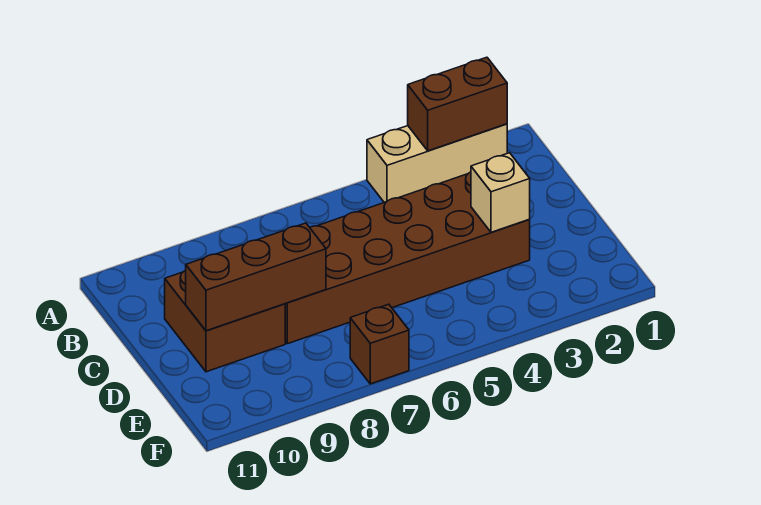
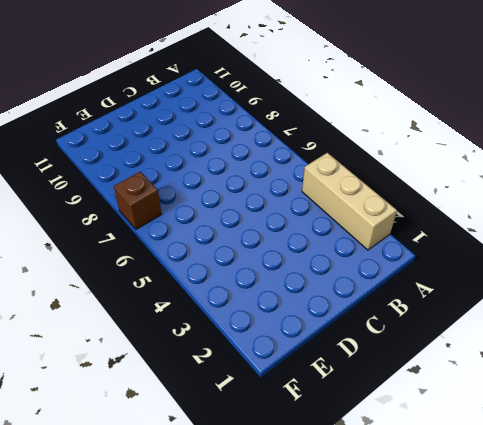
none -> brown 2x6 brick [285,172,530,344]
none -> brown 2x2 brick [165,270,285,372]

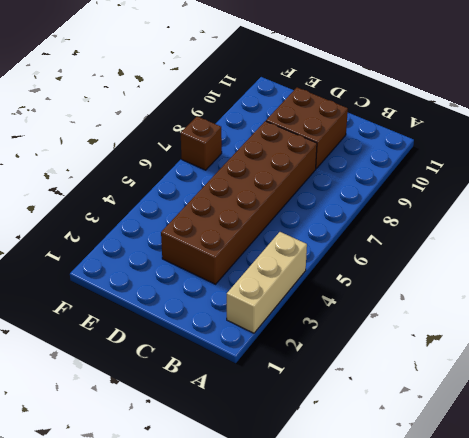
none -> brown 1x2 brick [408,57,507,151]
none -> tan 1x1 brick [471,153,530,232]

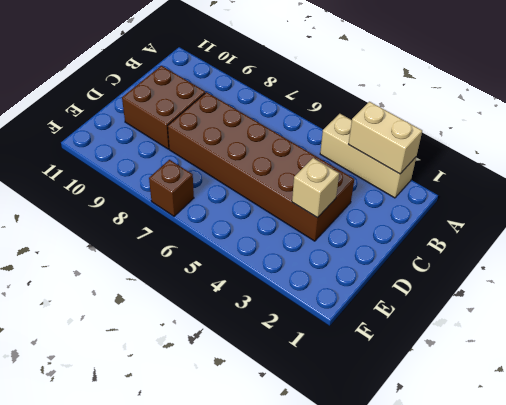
tan 1x2 brick [349,102,422,174] -> brown 1x2 brick [408,57,507,151]
none -> brown 1x3 brick [186,223,326,331]

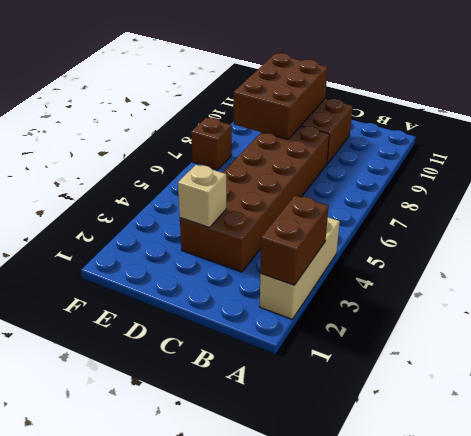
brown 2x3 brick [233,53,328,140] -> brown 1x3 brick [186,223,326,331]

